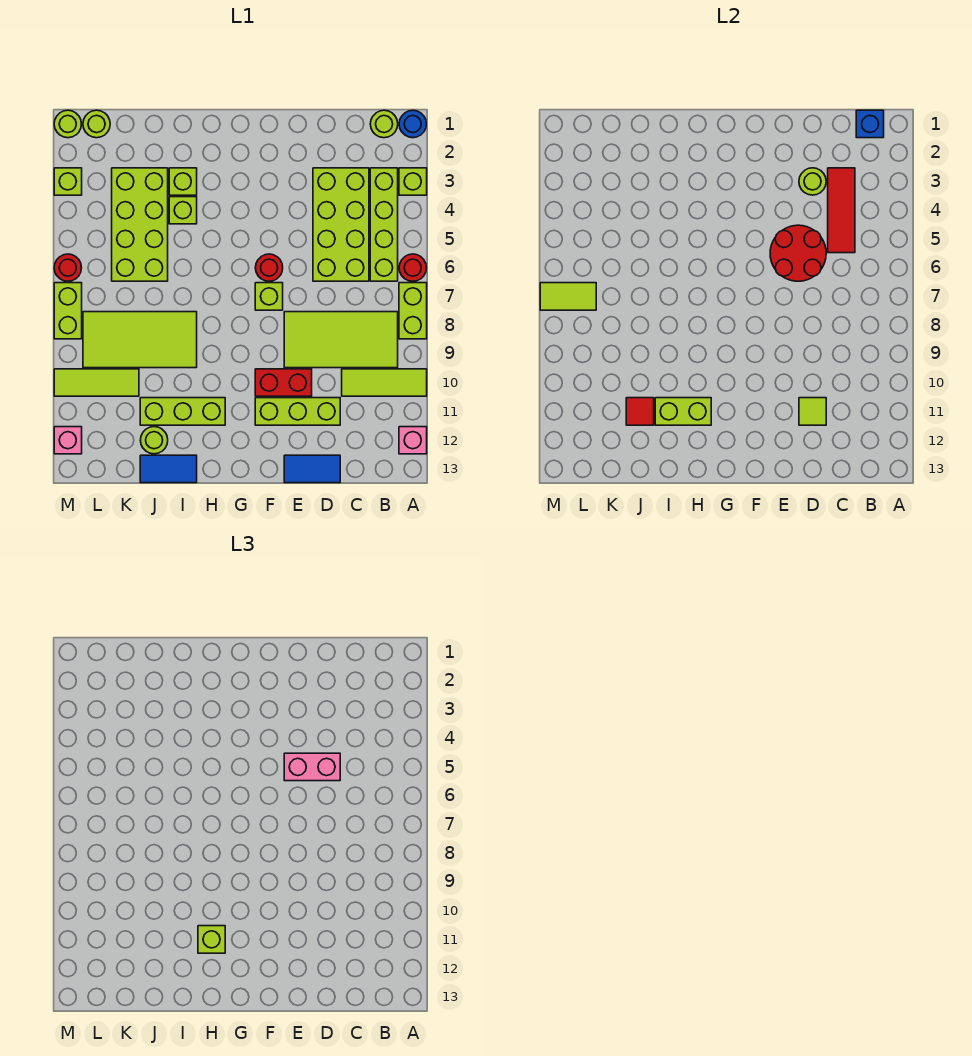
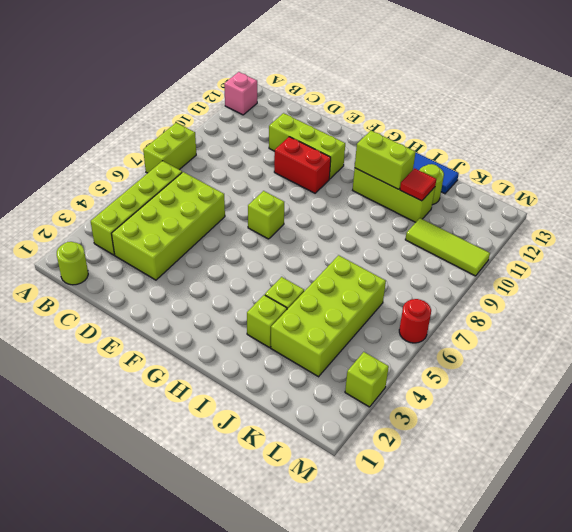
none -> blue 1x1 round brick [399,110,426,138]
none -> lime 1x1 brick [399,168,427,195]
none -> red 1x1 round brick [399,254,426,281]
none -> lime 1x3 tile [342,369,427,396]

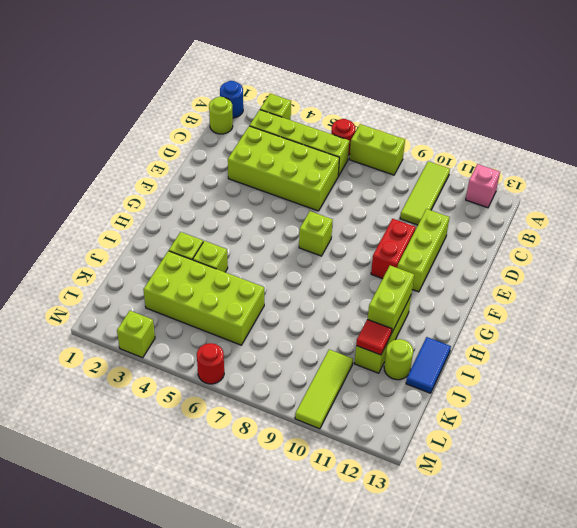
none -> lime 2x4 tile [284,312,398,368]
none -> blue 1x2 tile [284,455,340,483]
none -> red 1x1 round brick [255,254,283,281]
none -> lime 2x4 tile [83,312,197,368]

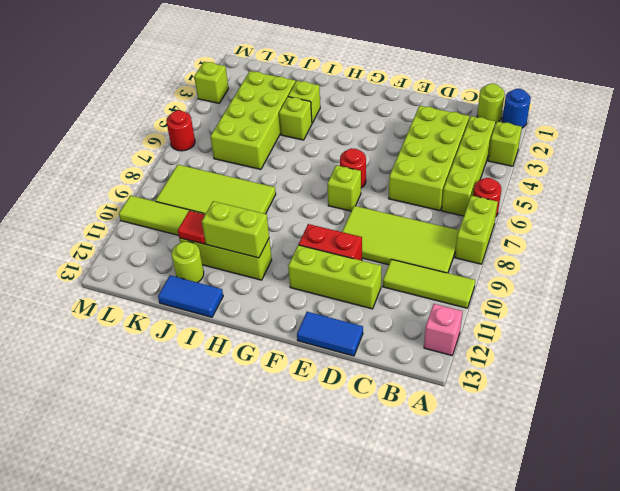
none -> lime 1x1 round brick [83,110,110,138]
none -> lime 1x1 round brick [54,110,81,138]
none -> lime 1x2 brick [54,283,82,339]
none -> pink 1x1 brick [54,427,82,454]

